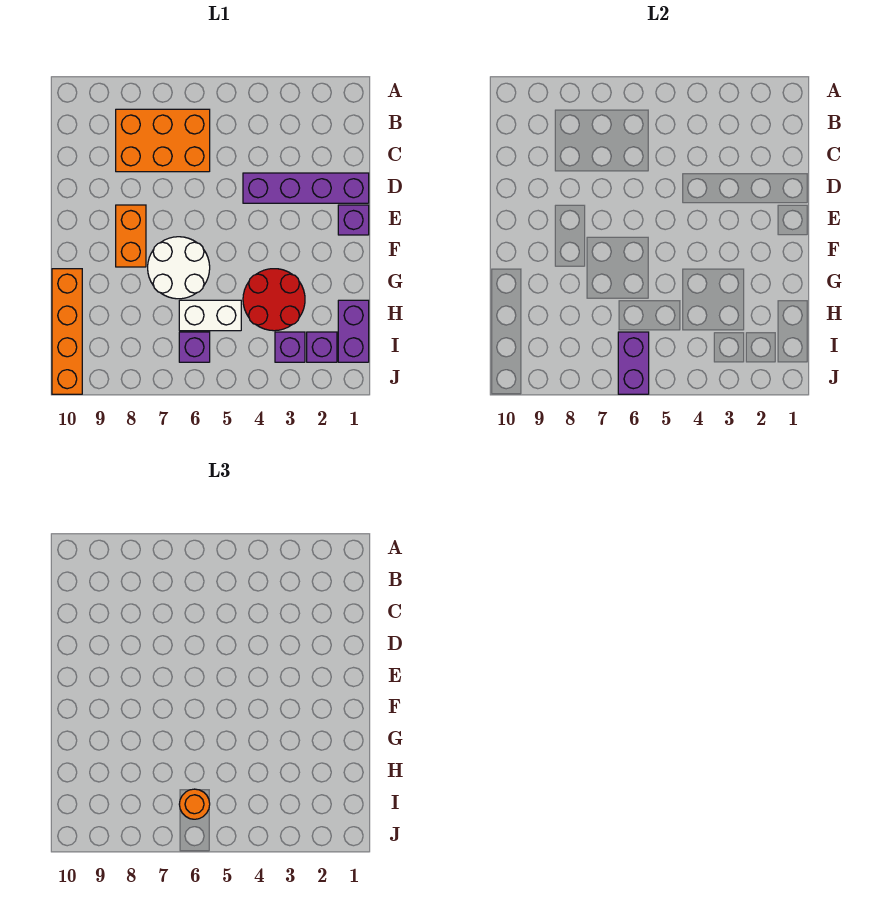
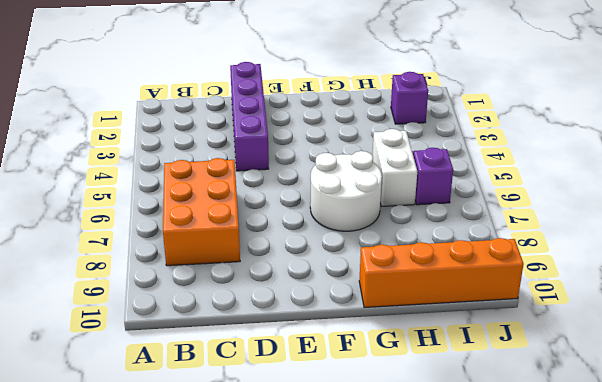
none -> purple 1x1 brick [338,205,369,235]
none -> orange 1x2 brick [116,205,146,267]
none -> red 2x2 round brick [243,269,305,331]

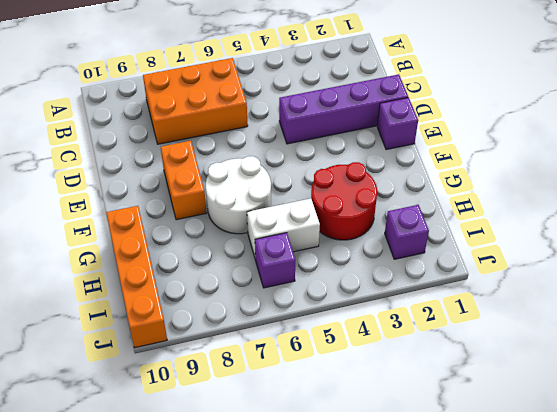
none -> purple 1x2 brick [338,300,369,362]
none -> purple 1x1 brick [275,332,305,362]
none -> purple 1x2 brick [618,332,649,394]

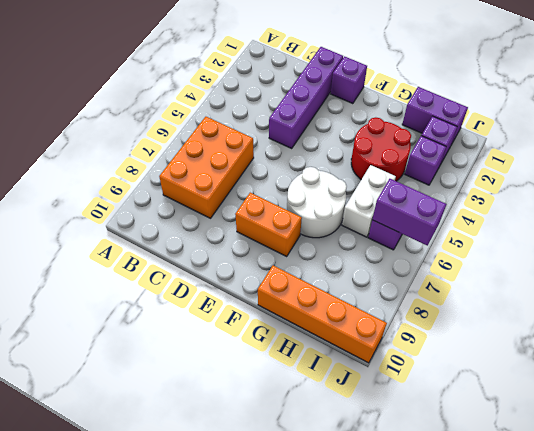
none -> orange 1x1 round brick [179,789,210,819]

